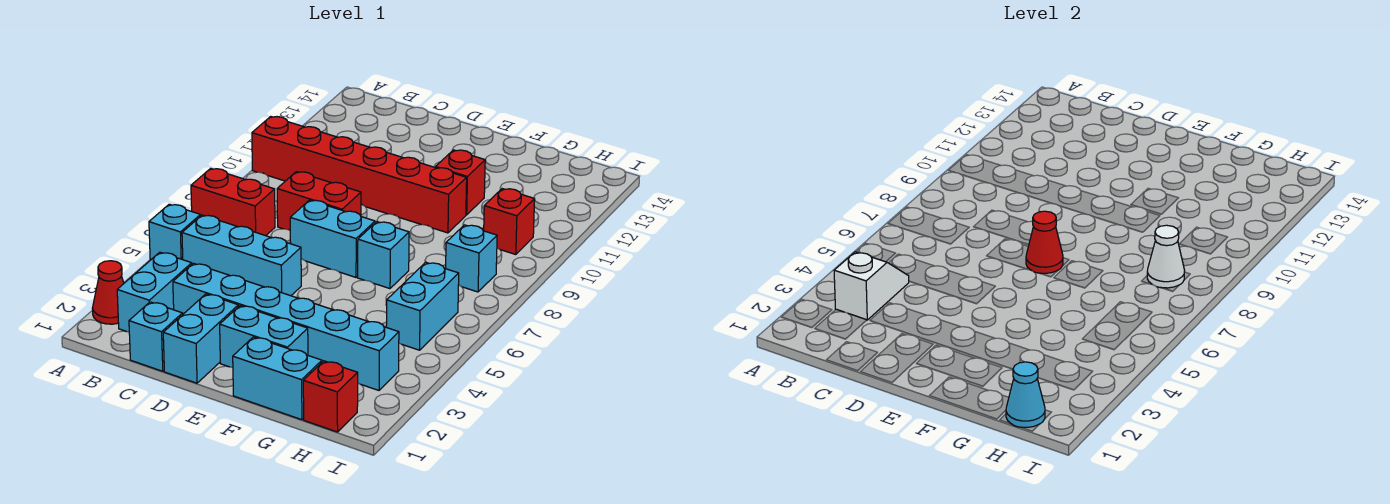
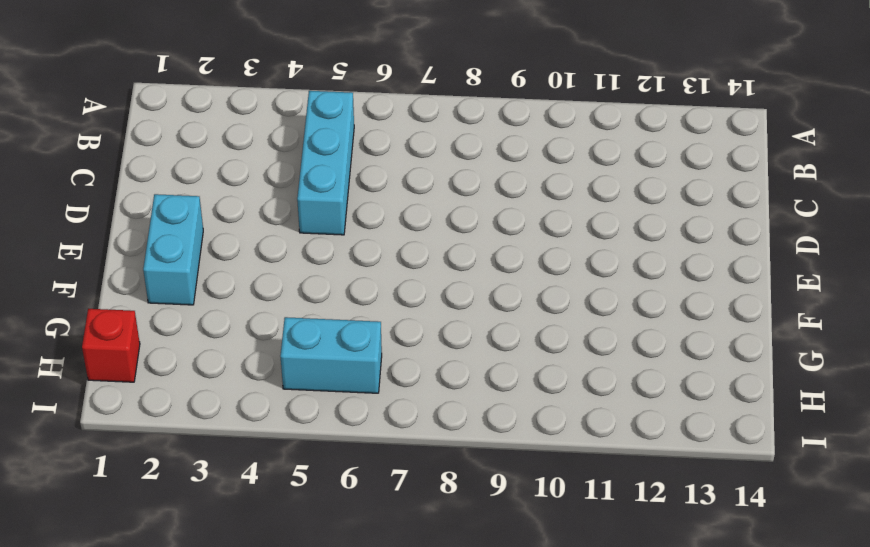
none -> red 1x1 cone [92,261,124,324]
none -> cyan 1x1 brick [149,204,201,260]
none -> red 1x2 brick [191,168,275,236]

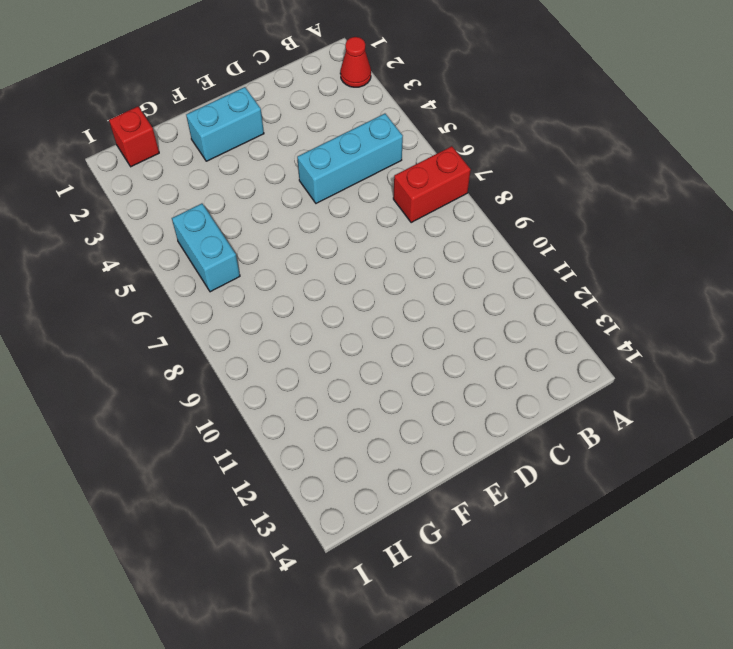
none -> cyan 1x1 brick [149,204,201,260]
none -> red 1x6 brick [252,117,467,233]
none -> cyan 1x2 brick [117,252,192,332]

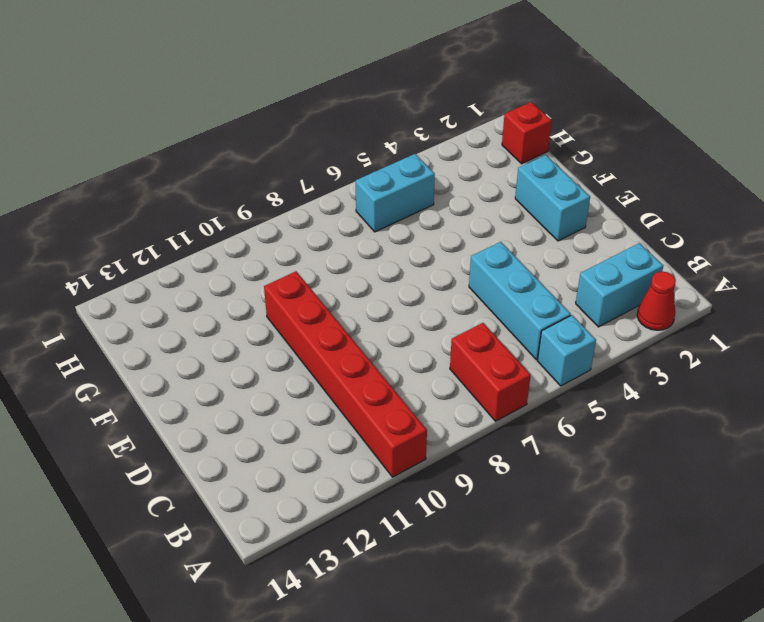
none -> cyan 1x1 brick [129,302,183,371]
none -> cyan 1x6 brick [173,263,399,390]
none -> red 1x2 brick [277,172,361,230]

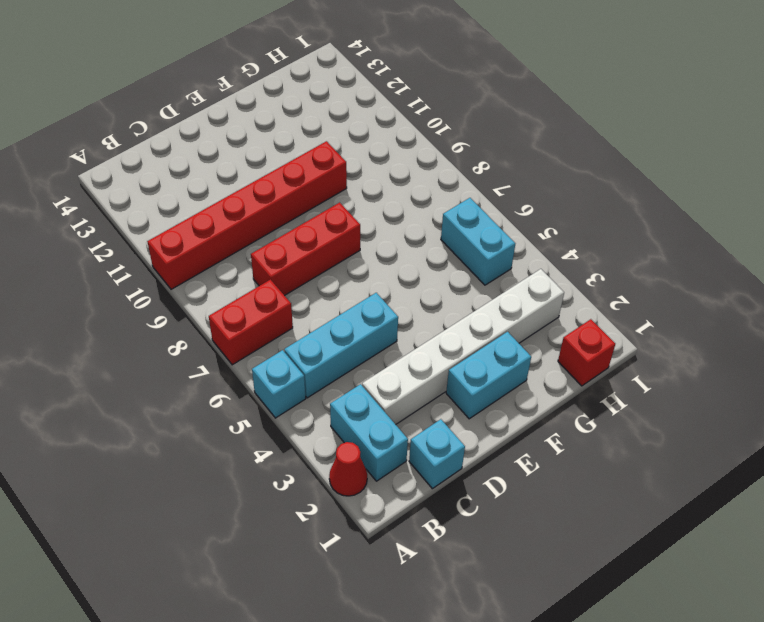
white 1x6 brick [362,269,564,424] -> cyan 1x6 brick [173,263,399,390]
red 1x3 brick [251,202,360,296] -> red 1x2 brick [277,172,361,230]
none -> cyan 1x2 brick [163,294,238,383]
none -> cyan 1x2 brick [290,200,375,277]
none -> cyan 1x2 brick [233,337,322,420]

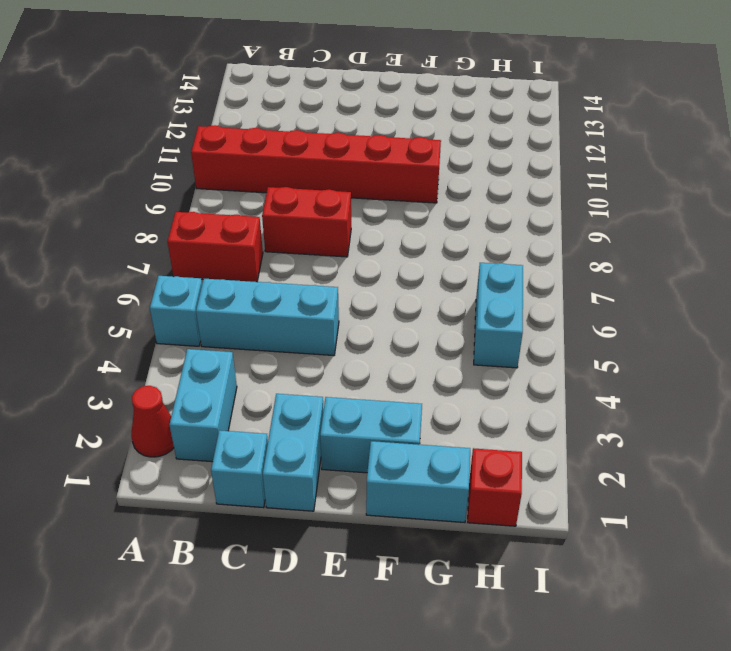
none -> cyan 1x6 brick [173,263,399,390]
none -> cyan 1x2 brick [290,200,375,277]
none -> cyan 1x1 brick [358,222,409,289]

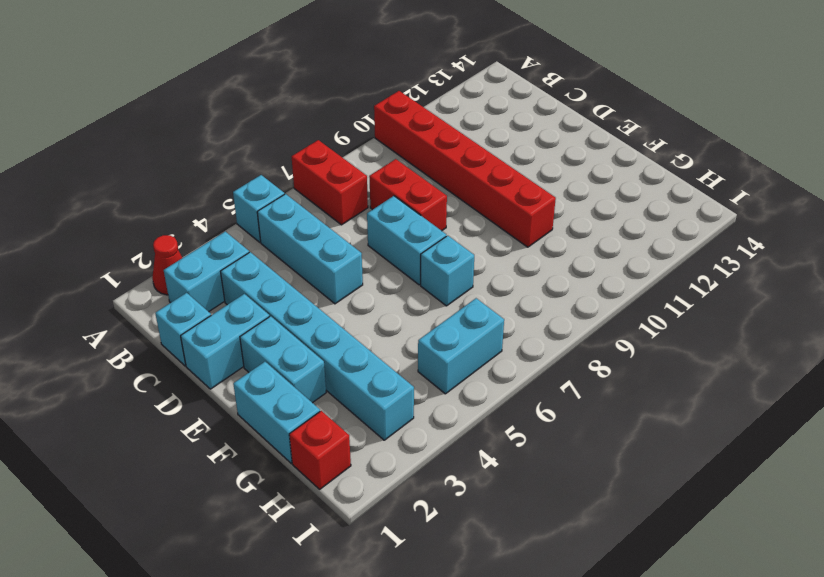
none -> red 1x1 brick [436,150,485,215]
none -> cyan 1x1 brick [446,225,497,292]
none -> red 1x1 brick [484,189,535,255]

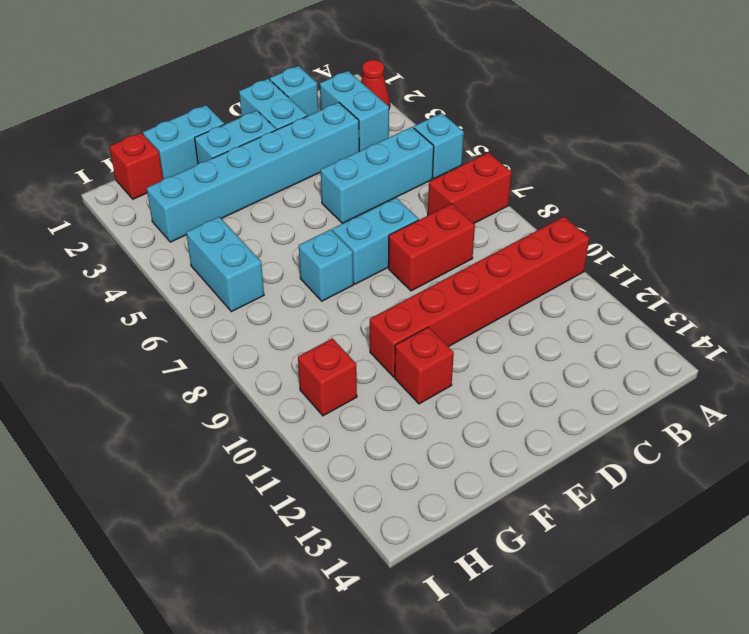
none -> cyan 1x1 brick [446,225,497,292]
none -> white 1x2 slope [834,252,909,320]
none -> red 1x1 cone [1026,211,1063,273]

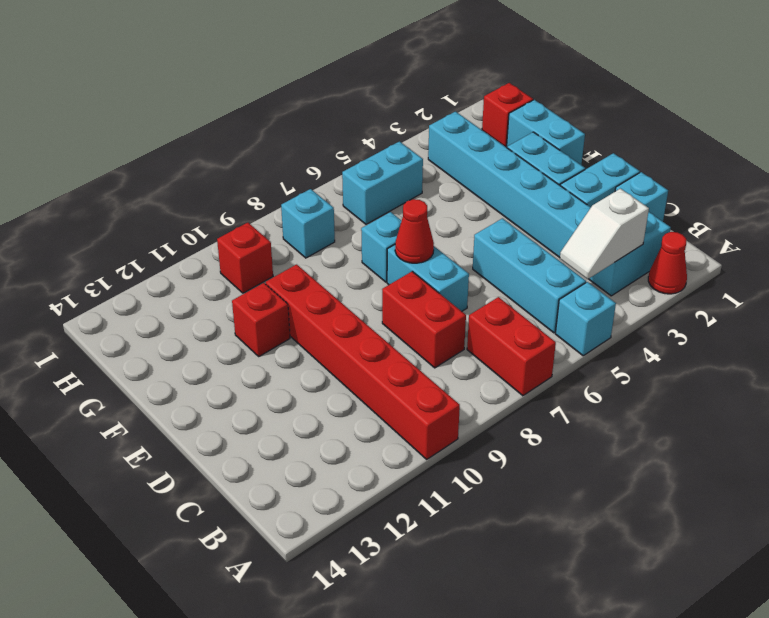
none -> cyan 1x1 cone [1006,362,1045,427]
none -> white 1x1 cone [1147,225,1185,288]

